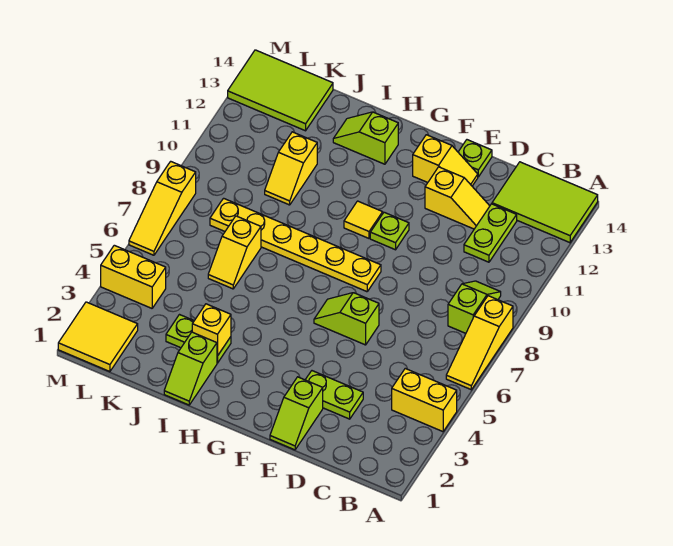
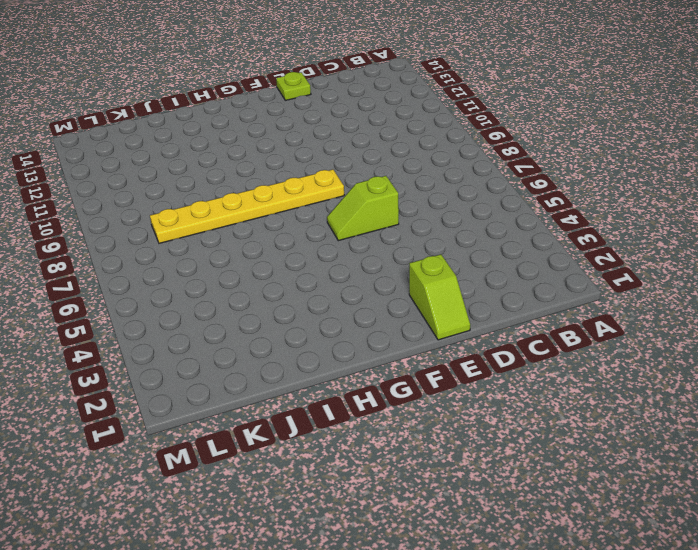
none -> yellow 1x2 brick [392,369,457,432]
none -> yellow 1x3 slope [446,296,513,390]
none -> lime 2x3 tile [492,162,598,243]

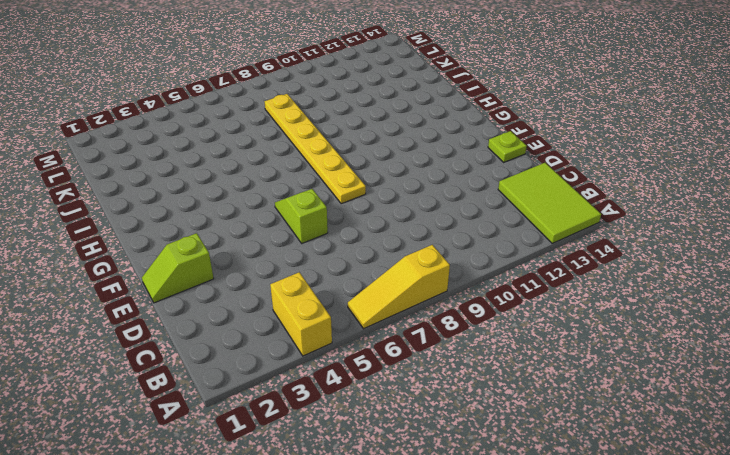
none -> lime 1x2 slope [448,281,501,333]
none -> lime 1x2 plate [464,204,517,262]
none -> lime 1x2 plate [305,371,363,419]

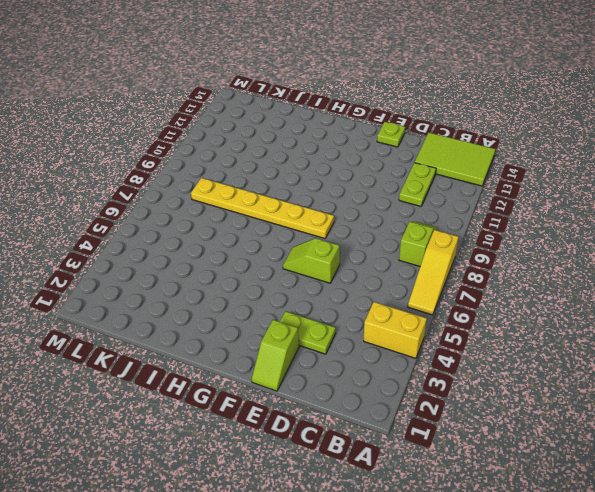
none -> yellow 1x2 slope [425,167,490,229]
none -> yellow 1x2 slope [413,135,478,186]
none -> lime 1x1 plate [370,212,409,250]

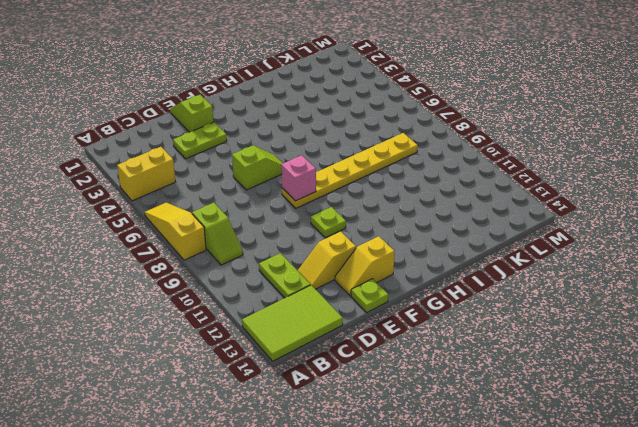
pink 1x1 brick [281,155,316,201] -> none
none -> yellow 1x1 tile [344,201,383,238]
none -> lime 1x2 slope [333,112,398,164]
none -> lime 1x2 slope [164,332,217,405]

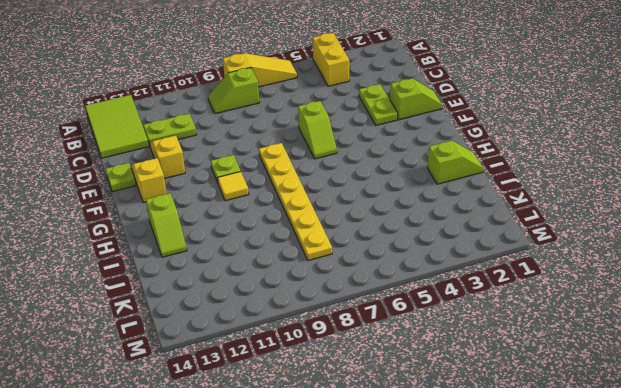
none -> lime 1x2 plate [166,315,231,363]
none -> yellow 1x2 slope [208,216,261,289]
none -> yellow 1x2 slope [265,132,317,205]

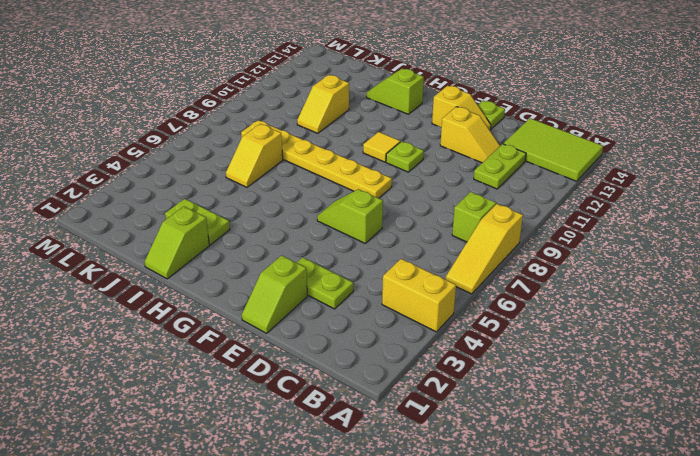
none -> lime 2x3 tile [228,50,333,131]
none -> yellow 2x2 tile [58,302,138,372]
none -> yellow 1x2 brick [101,245,166,308]

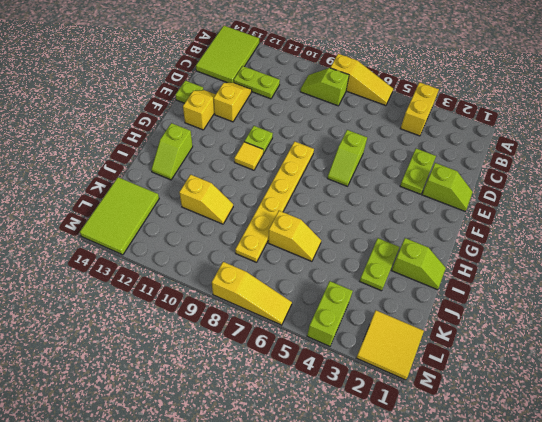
lime 1x2 brick [307,281,353,346] -> yellow 1x2 brick [101,245,166,308]
none -> yellow 1x1 brick [192,304,231,356]

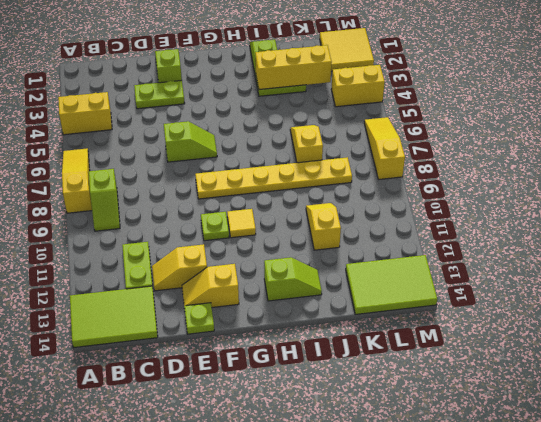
yellow 1x3 brick [255,45,332,90] -> yellow 1x1 brick [192,304,231,356]

